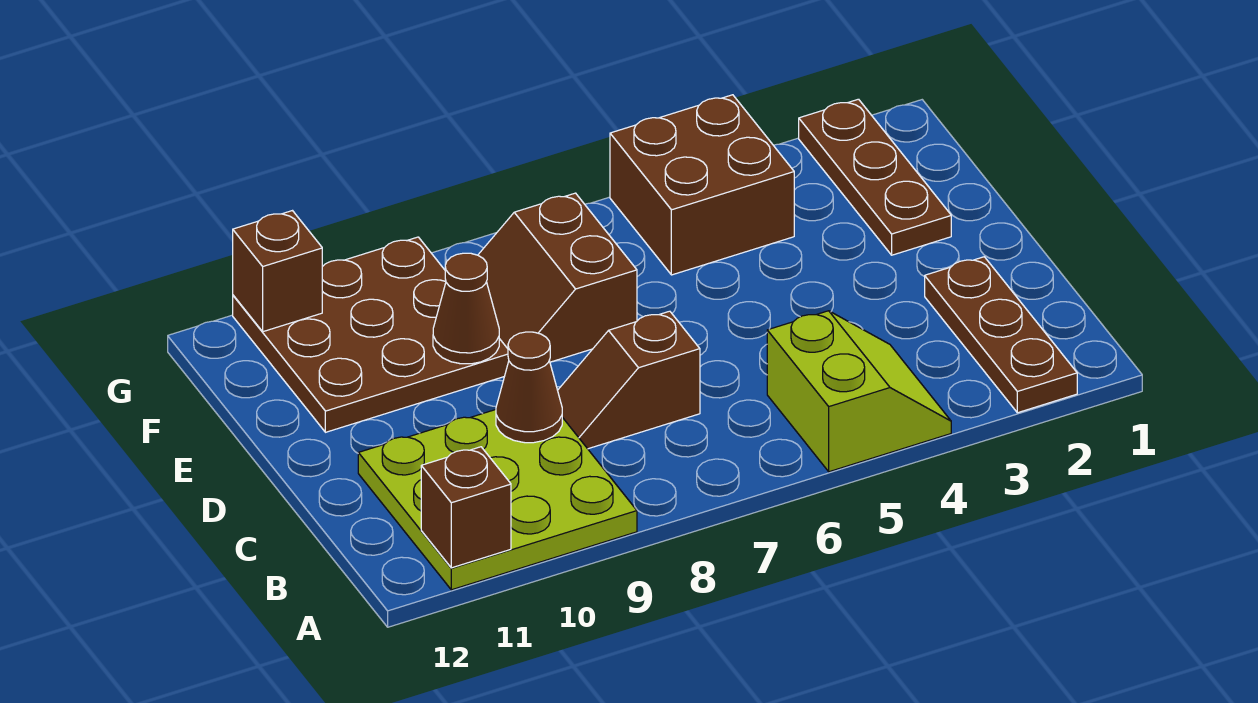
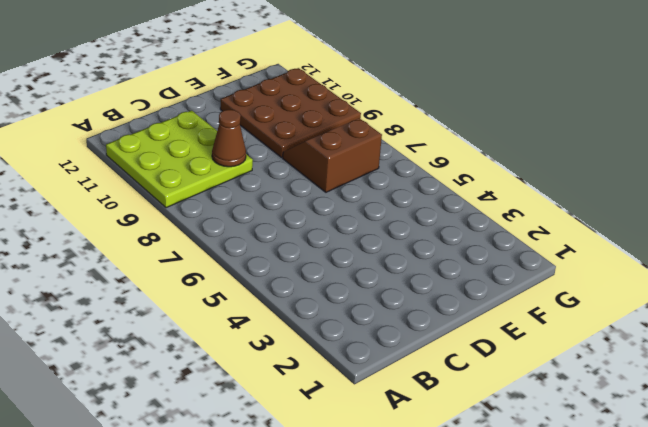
none -> brown 1x3 plate [925,257,1077,413]
none -> lime 2x2 slope [767,311,951,472]
none -> brown 1x2 slope [558,311,700,449]

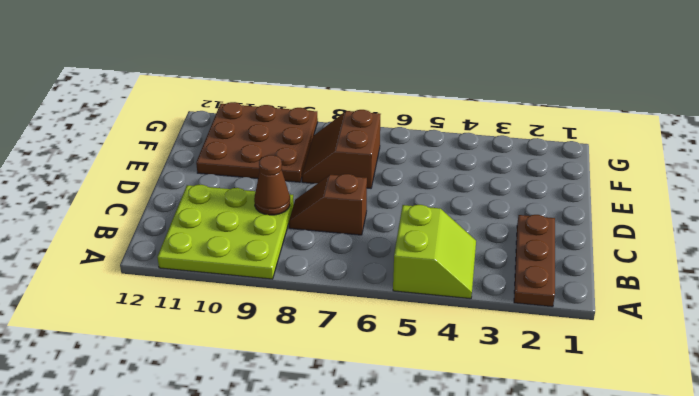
none -> brown 1x3 plate [799,99,951,255]
none -> brown 2x2 brick [610,95,794,275]
none -> brown 1x1 brick [421,447,511,568]

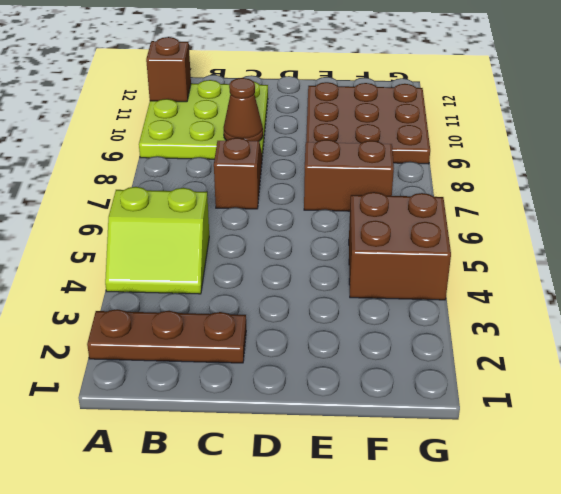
none -> brown 1x3 plate [799,99,951,255]
none -> brown 1x1 cone [433,253,499,364]
none -> brown 1x1 brick [233,211,322,332]

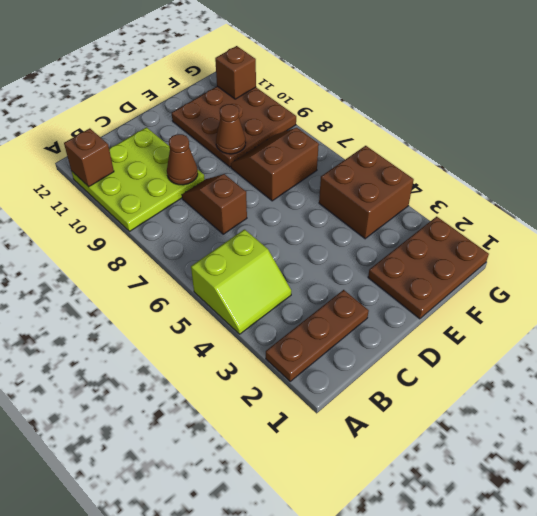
brown 2x3 plate [368,217,489,319] -> brown 1x3 plate [799,99,951,255]

